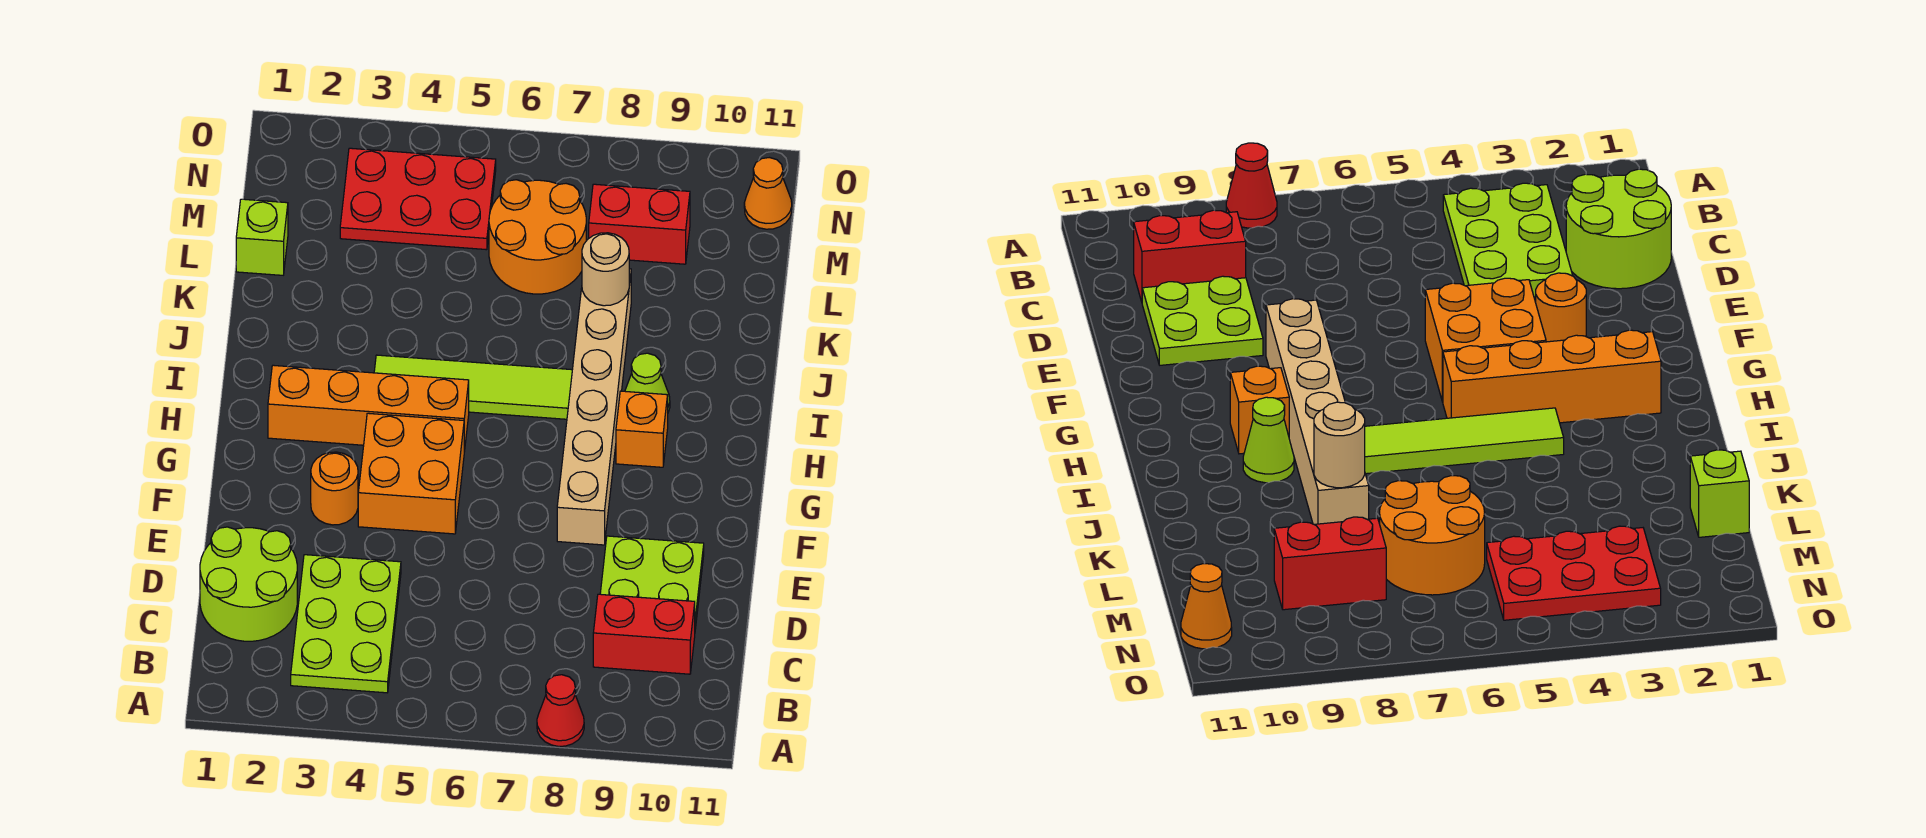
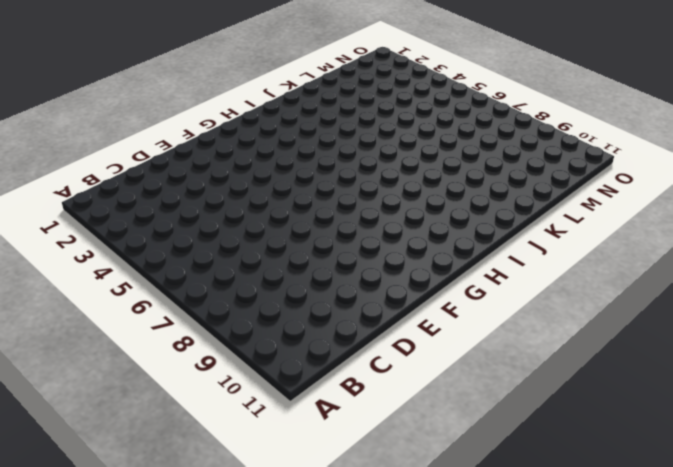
none -> red 1x1 cone [537,675,584,746]
none -> lime 2x3 plate [291,555,401,693]
none -> lime 2x2 round brick [200,527,297,641]

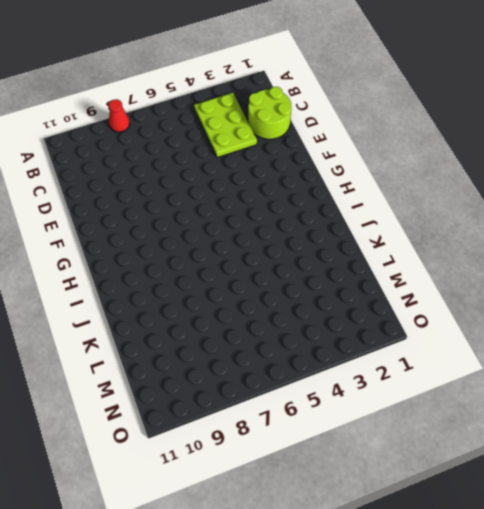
none -> red 1x2 brick [593,594,695,674]
none -> lime 2x2 plate [600,536,704,629]
none -> orange 1x1 round brick [311,452,358,525]

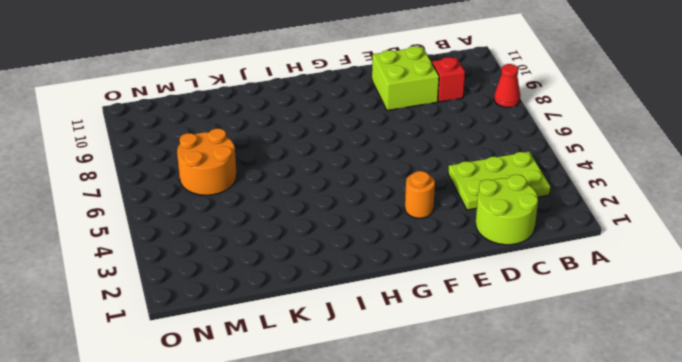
red 1x1 brick [432,57,465,102] -> red 1x2 brick [593,594,695,674]
lime 2x2 brick [372,46,439,111] -> lime 2x2 plate [600,536,704,629]
none -> orange 2x2 brick [358,413,464,534]
none -> tan 1x6 brick [557,269,631,545]
none -> orange 1x4 brick [268,365,469,452]

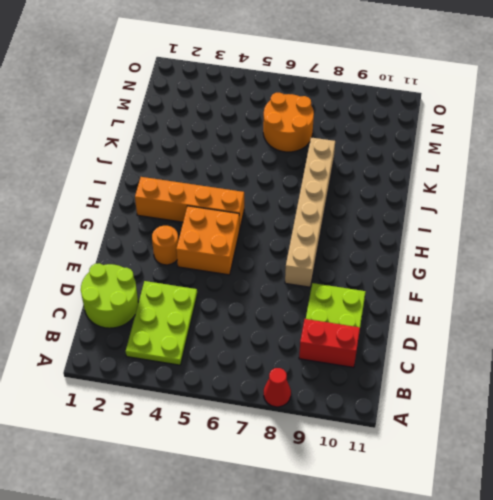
none -> orange 1x1 brick [616,391,668,467]
none -> lime 1x4 tile [374,355,572,419]
none -> lime 1x1 cone [625,353,670,412]

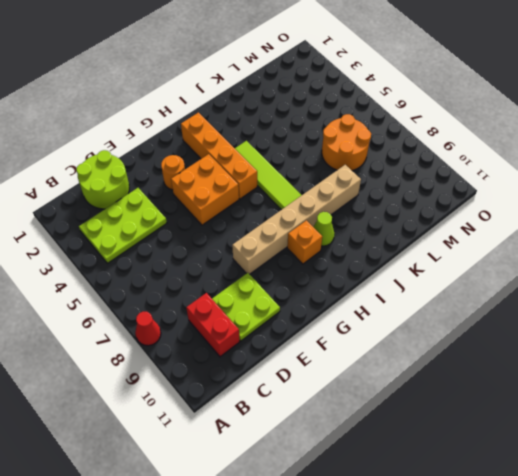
none -> lime 1x1 brick [236,199,288,275]
none -> red 2x3 plate [340,148,496,250]
none -> red 1x2 brick [589,184,690,264]

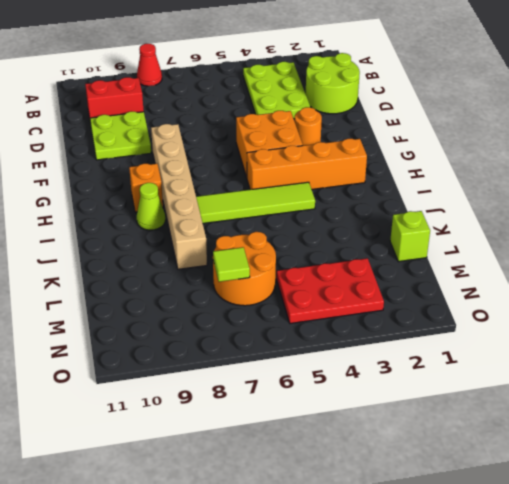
lime 1x1 tile [213,247,250,282] -> none
none -> red 1x2 brick [589,184,690,264]
none -> orange 1x1 cone [744,158,792,229]
none -> tan 1x1 round brick [582,233,629,306]

